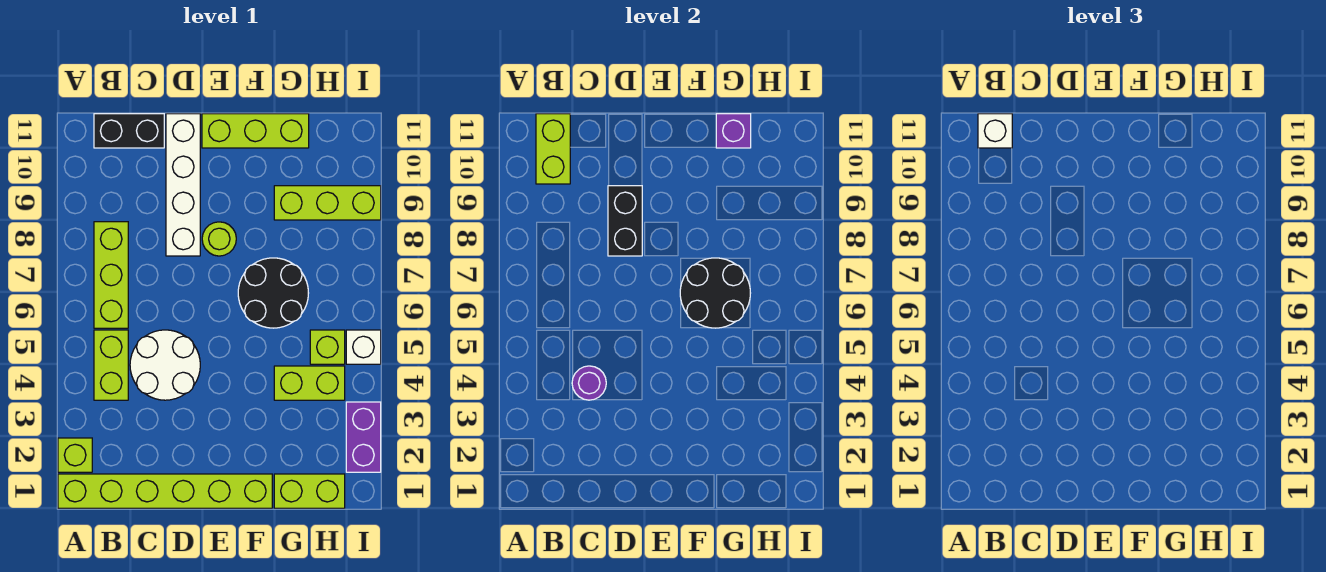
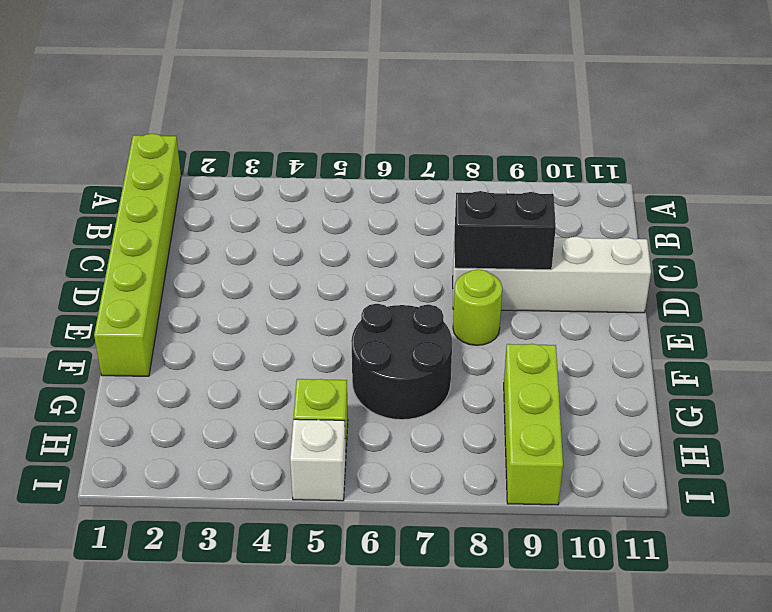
none -> lime 1x1 brick [58,438,92,472]
none -> lime 1x2 brick [94,330,128,400]
none -> lime 1x3 brick [94,222,128,328]

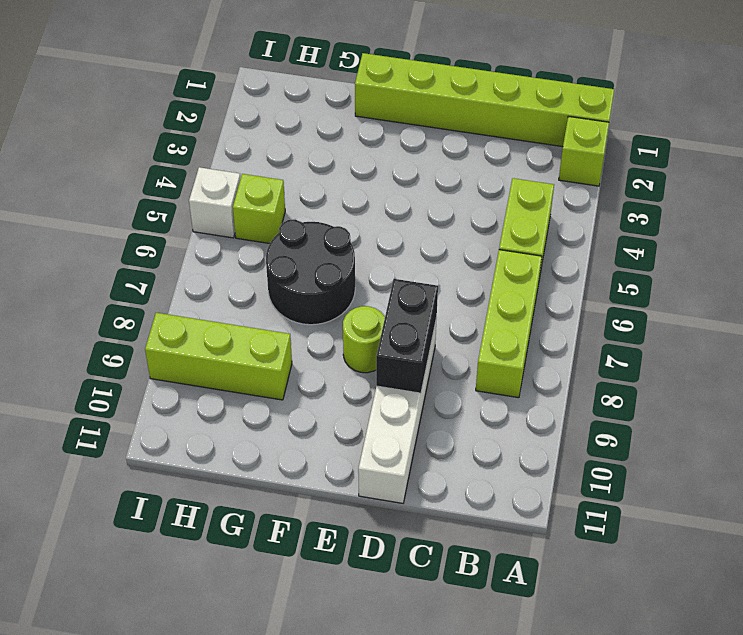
none -> black 1x2 brick [94,114,164,148]
none -> white 2x2 round brick [130,330,200,400]
none -> lime 1x3 brick [202,114,309,148]

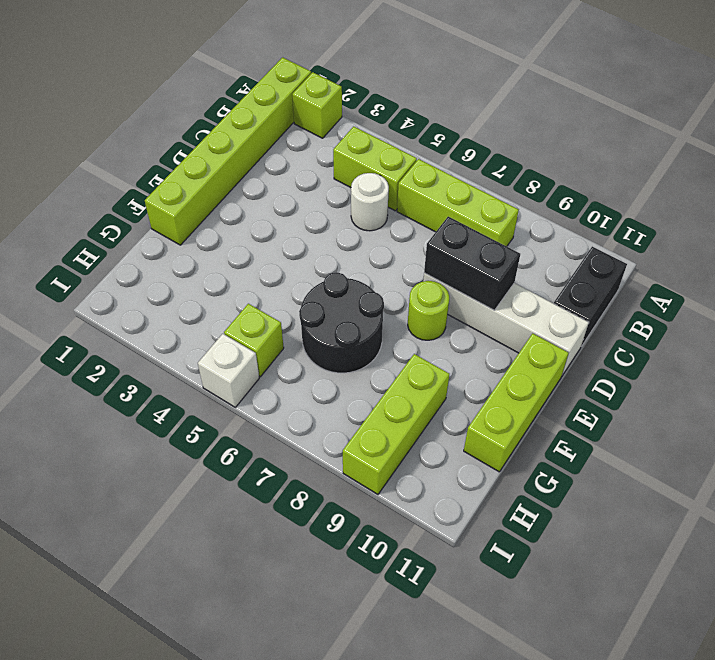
white 1x1 round brick [351,173,389,231] -> white 2x2 round brick [130,330,200,400]
none -> lime 1x2 brick [274,474,345,508]
none -> lime 1x2 brick [274,366,345,400]
none -> purple 1x2 brick [346,402,381,472]

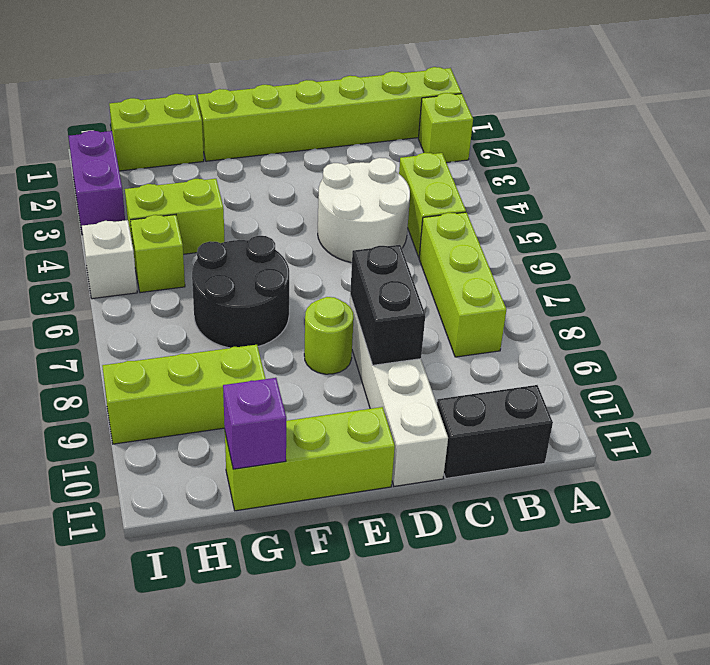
none -> lime 1x2 brick [536,114,570,184]
none -> purple 1x1 round brick [572,366,606,400]
none -> black 2x2 round brick [680,258,750,328]

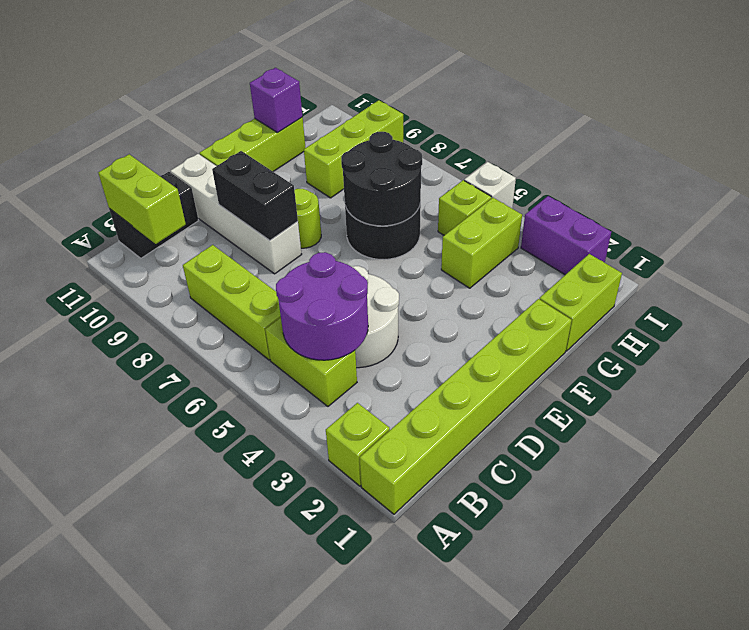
purple 2x2 round brick [276,252,368,360] -> purple 1x1 round brick [572,366,606,400]
none -> white 1x1 brick [978,114,1012,148]

